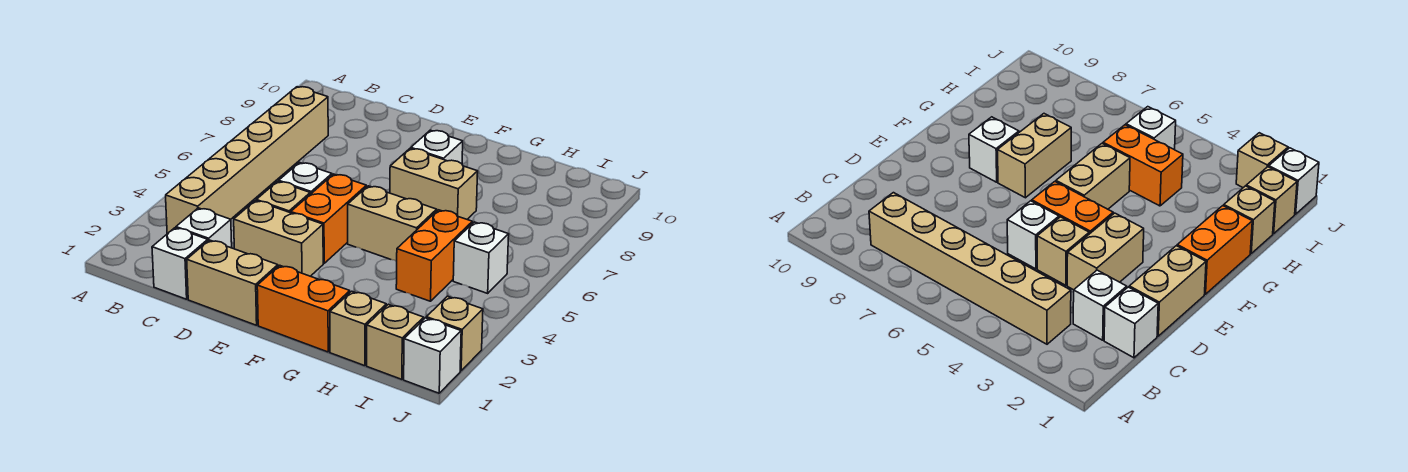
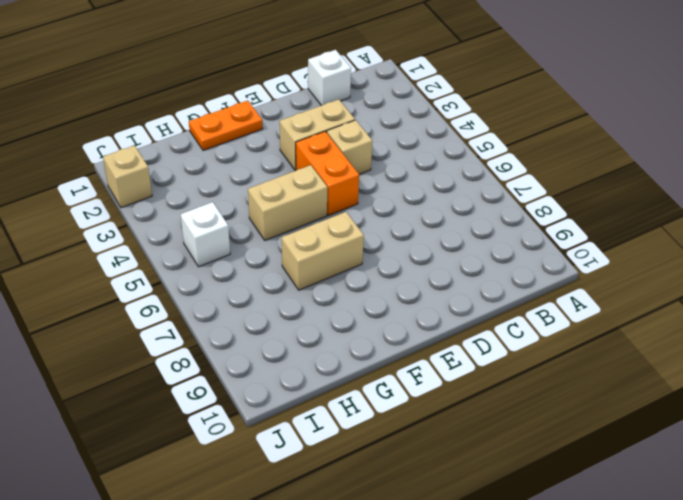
orange 1x2 plate [189,101,263,150] -> orange 1x2 brick [257,265,350,352]
none -> tan 1x6 brick [166,87,328,234]
none -> white 1x1 brick [176,208,232,248]
none -> tan 1x2 brick [187,240,278,325]

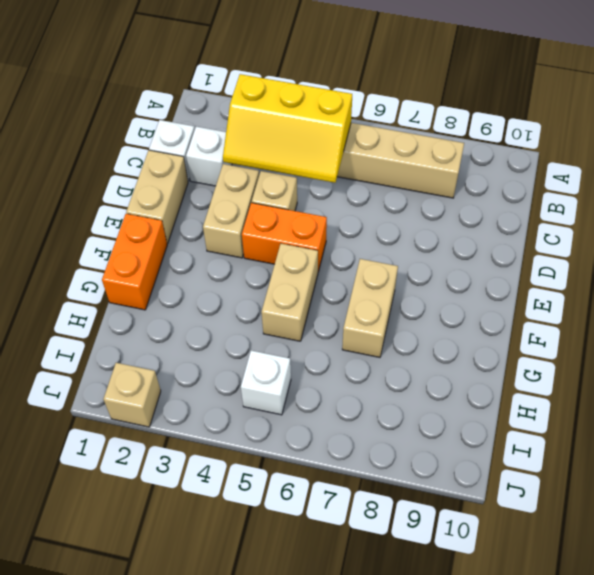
yellow 2x3 slope [223,74,352,183] -> none
none -> white 1x1 brick [279,163,332,194]
none -> white 1x1 brick [411,130,463,164]
none -> tan 1x1 brick [330,291,386,366]

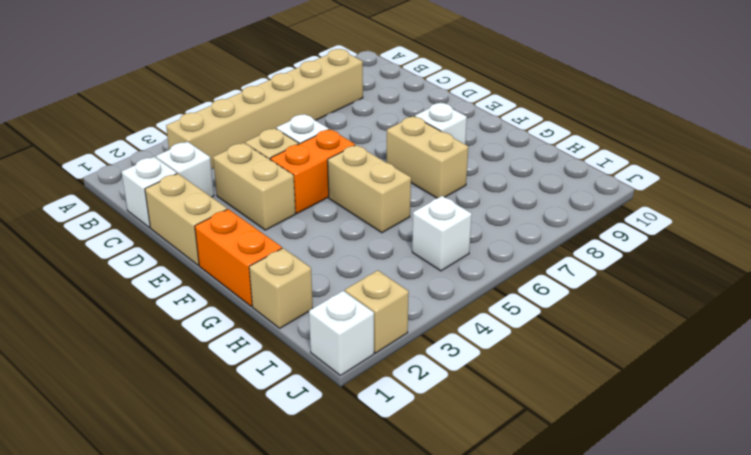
none -> orange 1x2 brick [396,210,472,301]
none -> tan 1x1 brick [367,304,424,379]

